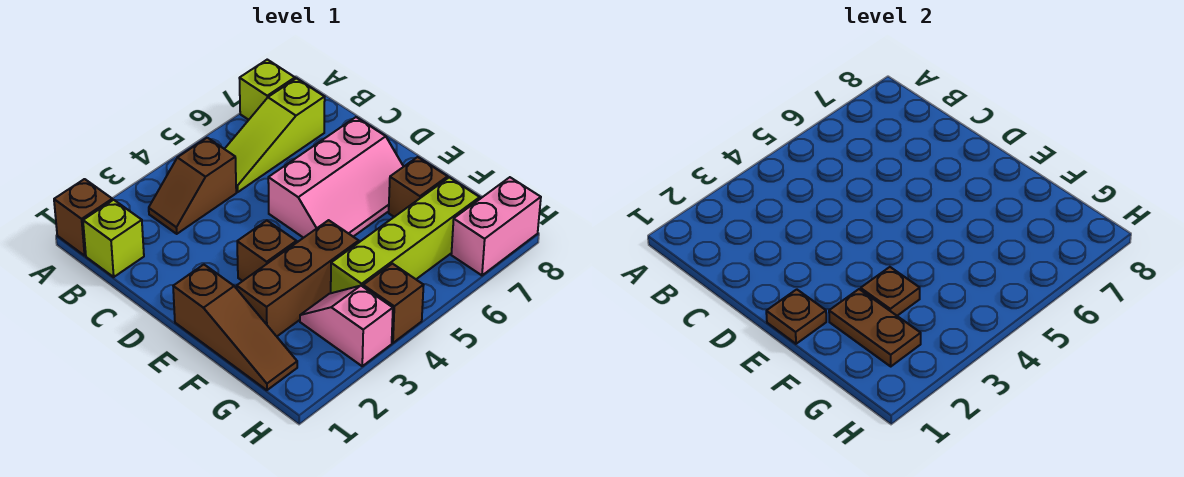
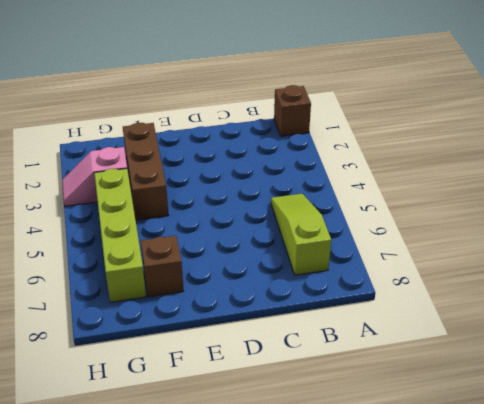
pink 1x2 slope [62,147,127,206] -> pink 1x2 slope turned to [300,286,393,366]
none -> lime 1x1 brick [239,60,295,120]
none -> lime 1x1 brick [83,200,144,277]
none -> brown 1x2 slope [149,138,236,234]

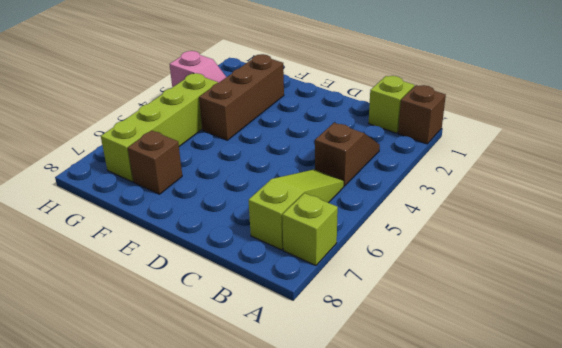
none -> pink 2x3 slope [268,117,403,238]
none -> brown 1x3 slope [173,265,297,390]
none -> brown 1x1 brick [237,221,296,281]

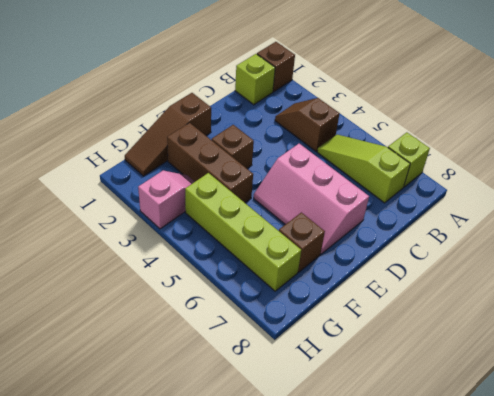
none -> brown 1x1 brick [363,264,424,343]
none -> pink 1x2 brick [451,177,541,275]
none -> brown 1x1 plate [766,289,826,344]

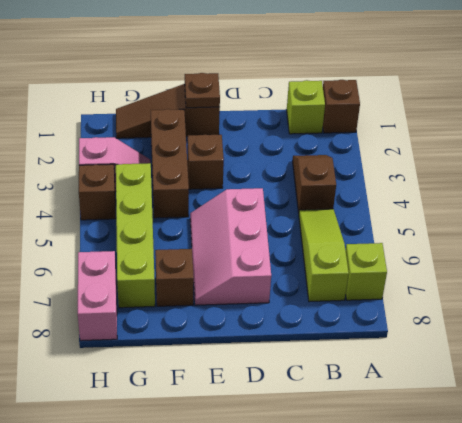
none -> brown 1x2 plate [829,289,921,366]
none -> brown 1x1 plate [861,267,920,316]

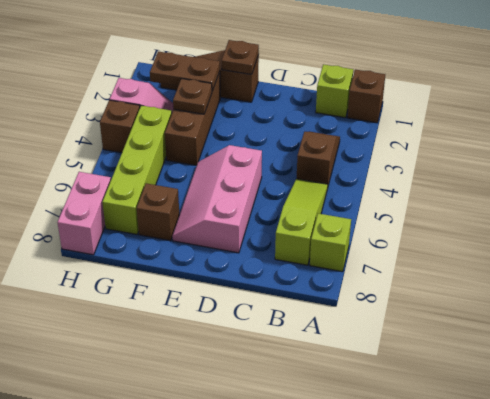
none -> brown 1x1 brick [237,221,296,281]

